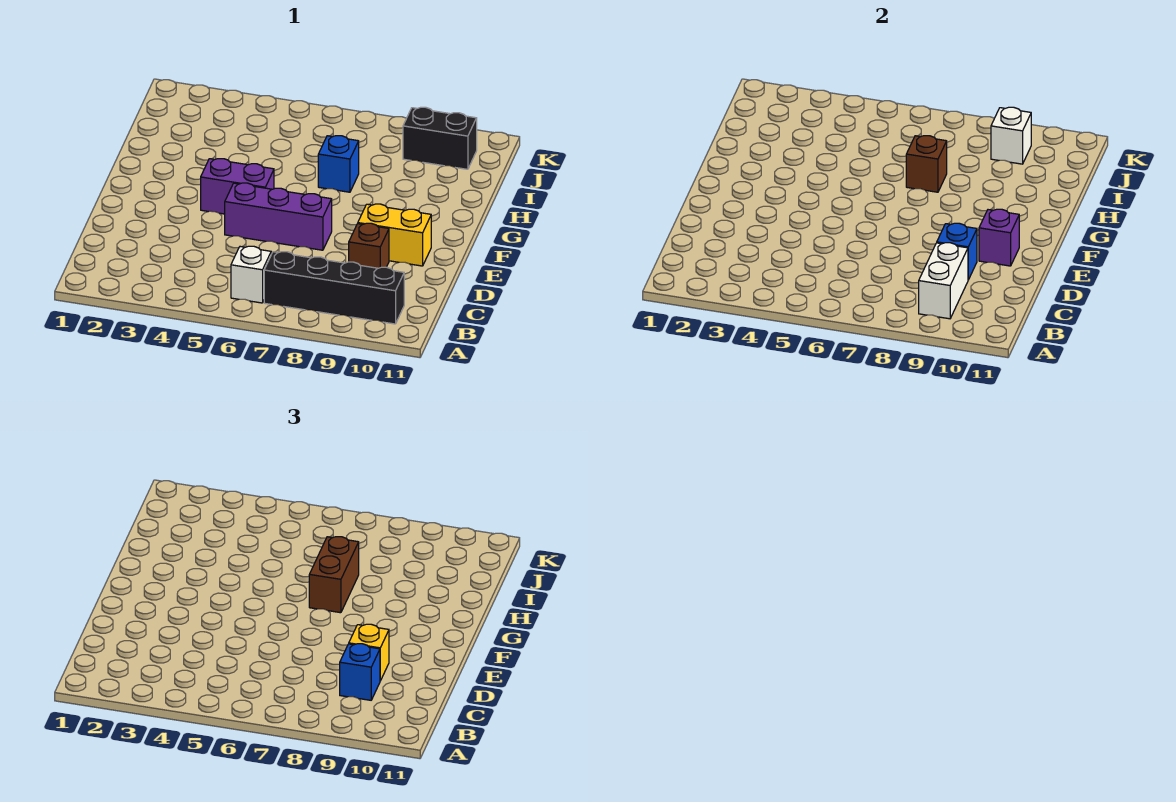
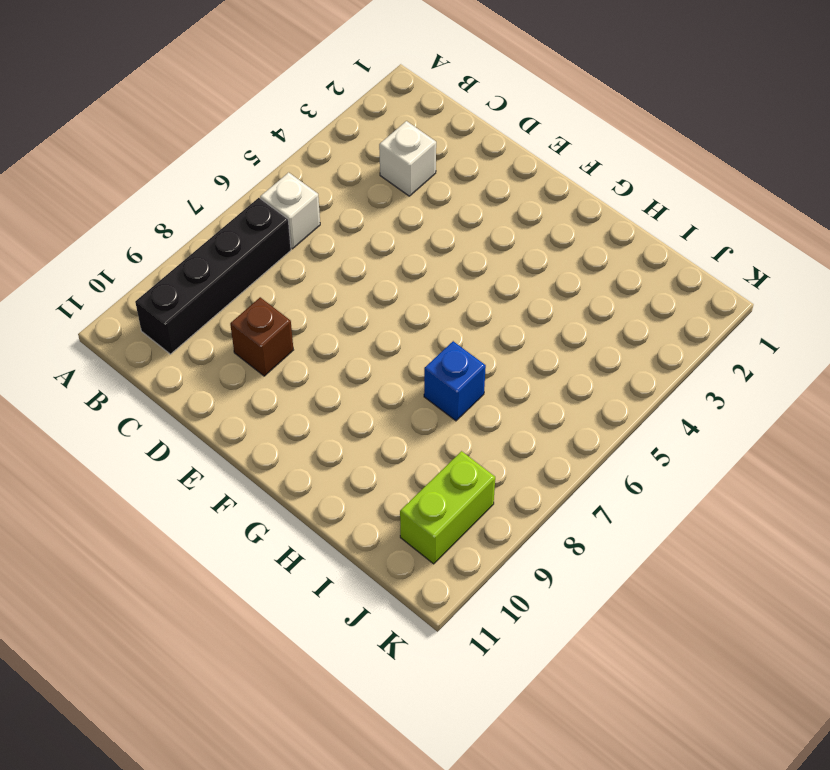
white 1x1 brick [379,121,436,196] -> white 1x1 brick moved to [991,107,1031,164]
lime 1x2 brick [400,451,495,564] -> black 1x2 brick [403,107,477,169]
none -> purple 1x3 brick [225,183,332,250]
none -> yellow 1x2 brick [358,204,431,266]
none -> purple 1x2 brick [201,159,274,214]

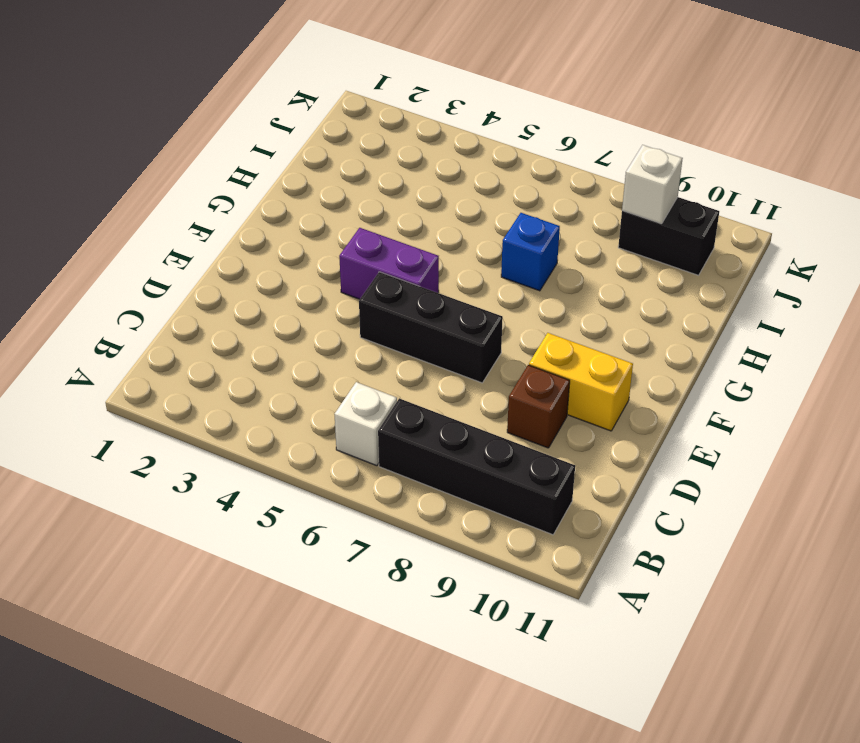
black 1x3 brick [359,272,503,383] -> purple 1x3 brick [225,183,332,250]
none -> white 1x2 brick [919,243,968,319]
none -> blue 1x1 brick [937,223,977,280]
none -> purple 1x1 brick [979,209,1019,266]

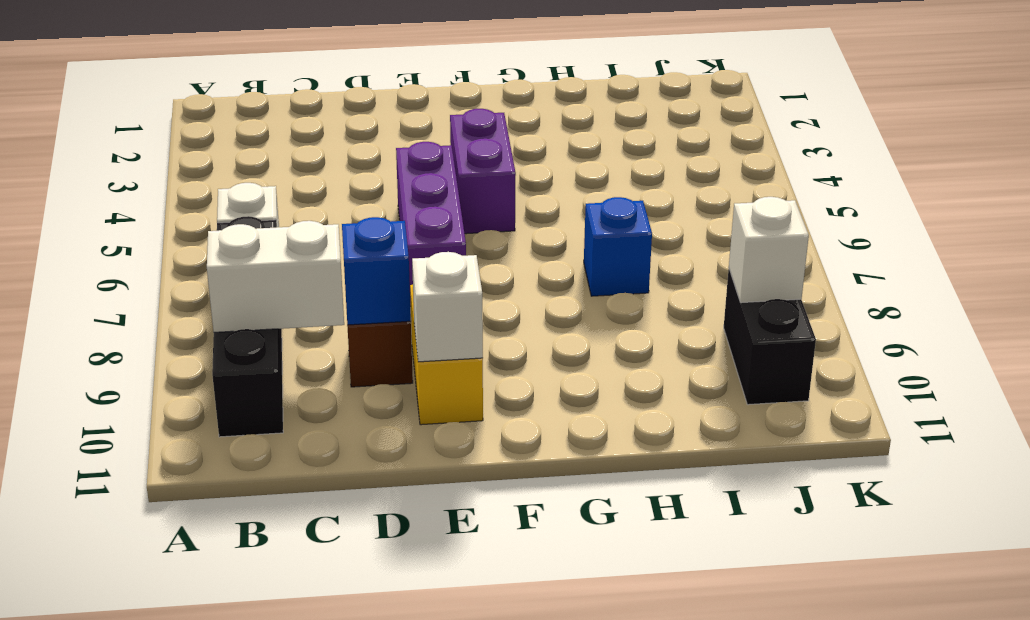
white 1x1 brick [412,252,483,362] -> purple 1x1 brick [979,209,1019,266]
none -> brown 1x1 brick [906,136,947,192]
none -> blue 1x1 brick [340,644,380,700]
none -> yellow 1x1 brick [349,624,389,681]

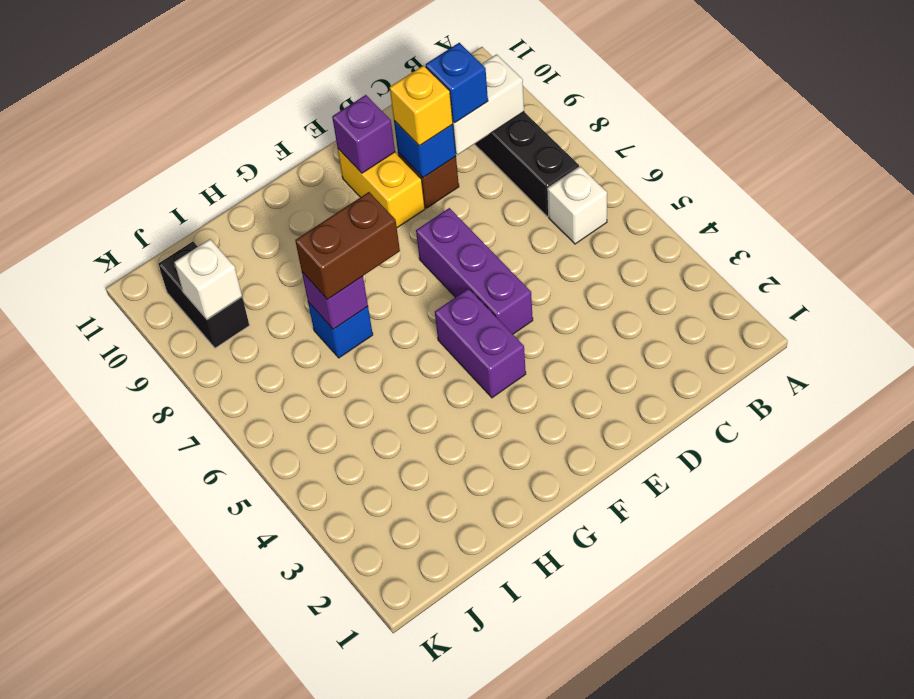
purple 1x1 brick [302,272,368,329] -> brown 1x1 brick [906,136,947,192]

